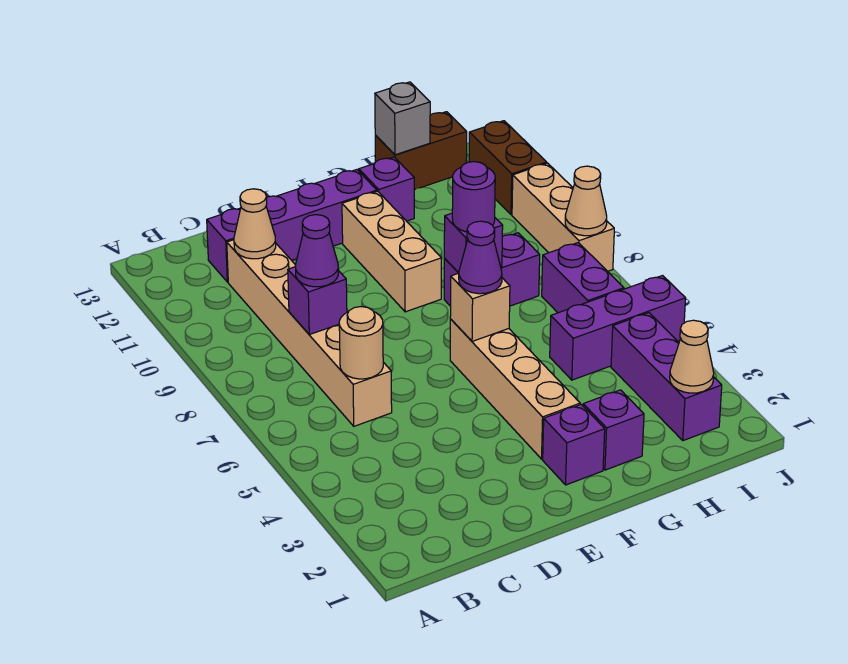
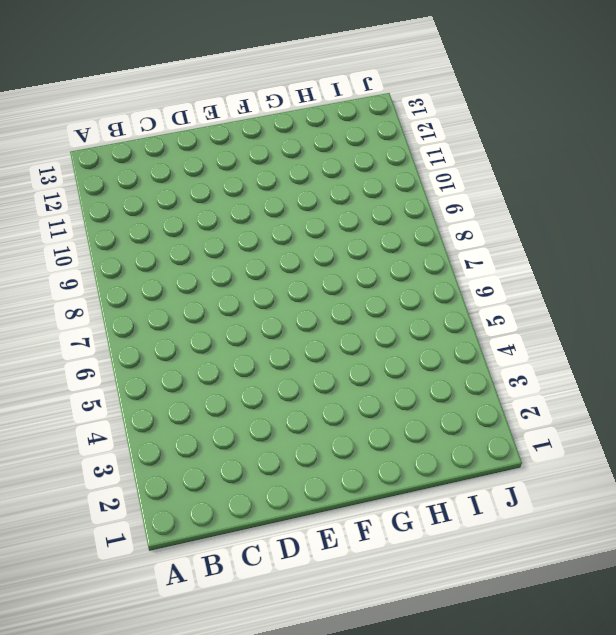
none -> tan 1x6 brick [227,240,392,426]
none -> purple 1x4 brick [207,170,377,282]
none -> purple 1x1 brick [543,404,605,485]

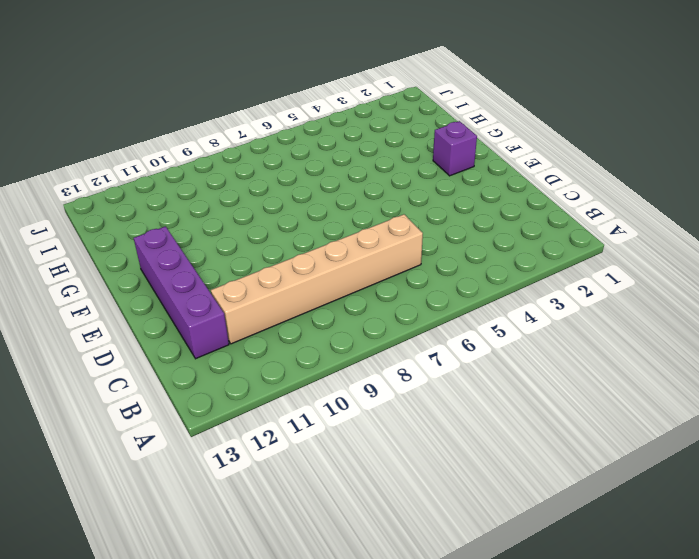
none -> tan 1x4 brick [450,319,580,459]
none -> tan 1x3 brick [342,191,441,312]
none -> purple 1x1 brick [583,390,644,470]

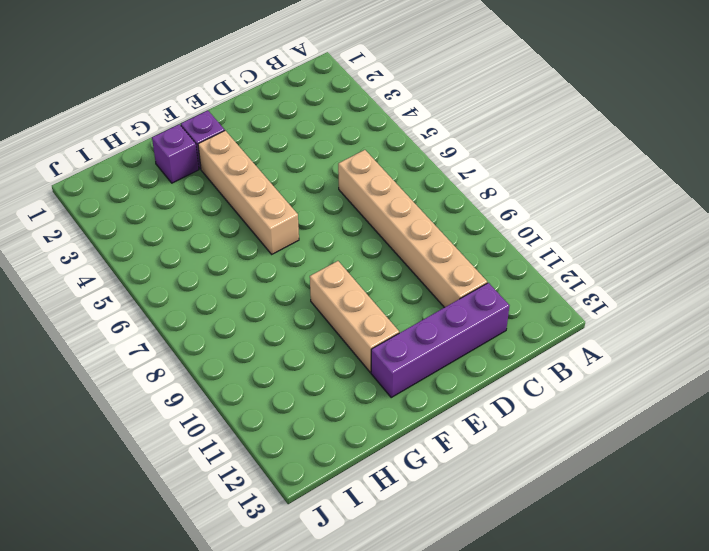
none -> purple 1x2 brick [444,233,540,306]
none -> purple 1x1 brick [359,157,414,221]
none -> purple 1x3 brick [550,276,686,380]

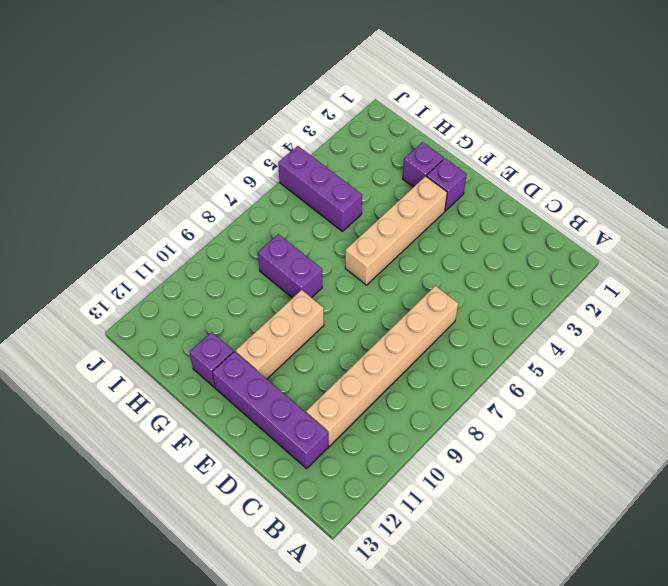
none -> brown 1x2 brick [375,112,467,190]
none -> purple 1x3 brick [611,313,722,441]
none -> purple 1x2 brick [542,243,624,313]

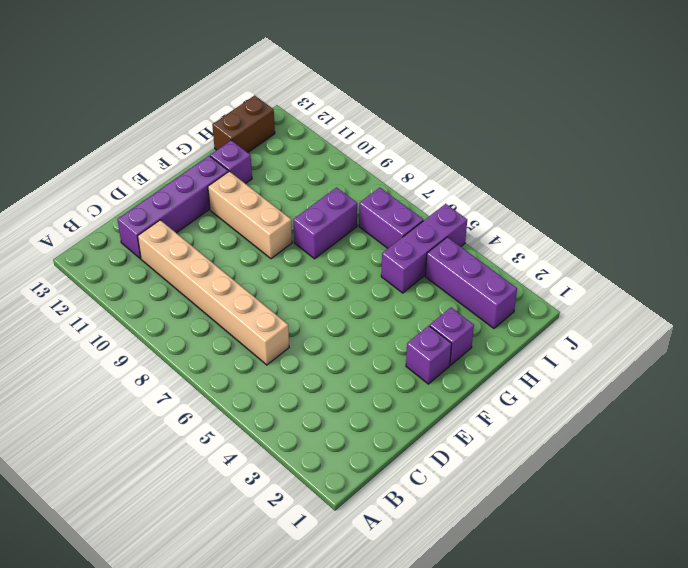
none -> tan 1x4 brick [450,319,580,459]
none -> tan 1x3 brick [512,163,614,271]
none -> brown 1x2 brick [469,121,547,215]

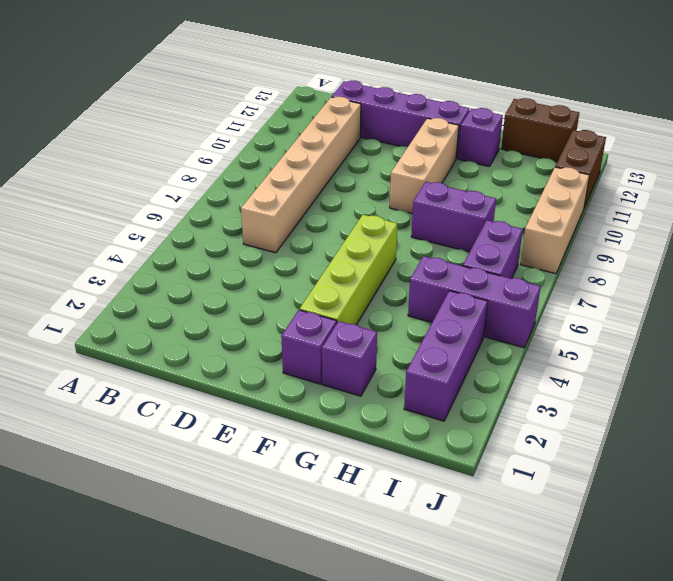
lime 1x4 brick [300,215,397,325] -> tan 1x4 brick [450,319,580,459]
none -> tan 1x1 round brick [339,306,383,379]
none -> purple 1x1 brick [288,267,347,335]
none -> tan 1x1 cone [234,189,276,259]

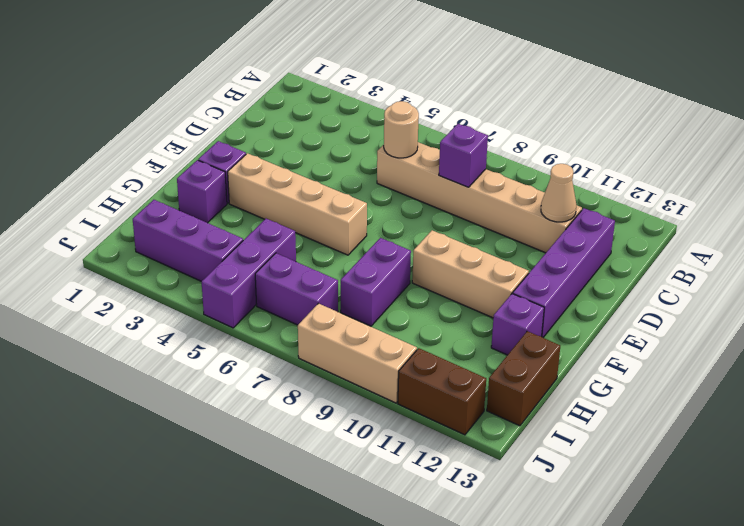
none -> tan 1x1 brick [450,273,510,341]
none -> purple 1x1 brick [444,213,503,273]
none -> grey 1x1 brick [375,82,430,155]

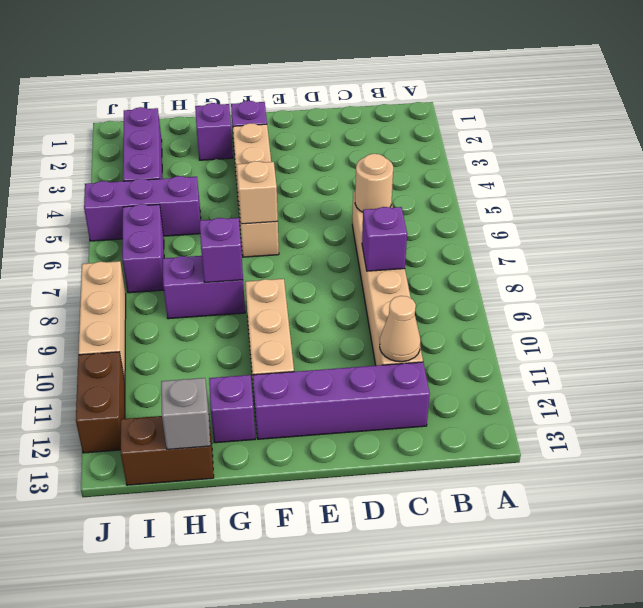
none -> tan 1x1 cone [670,320,714,393]
none -> tan 1x1 cone [565,166,607,236]
none -> purple 1x1 cone [295,215,338,287]

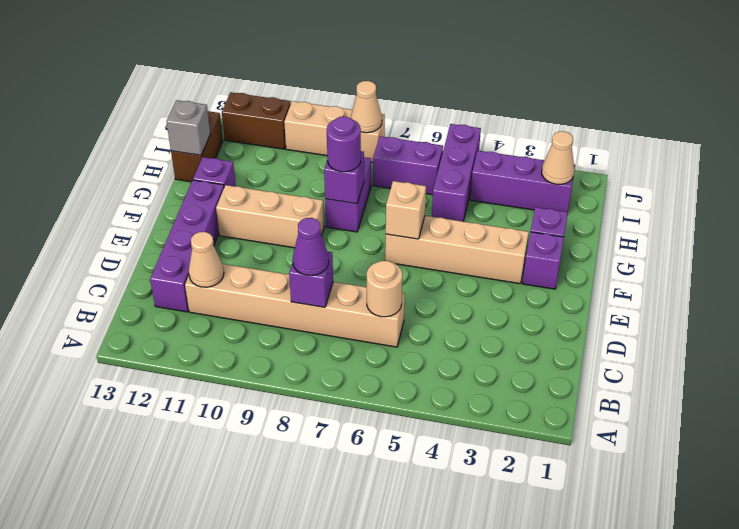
none -> purple 1x1 cone [459,221,502,294]

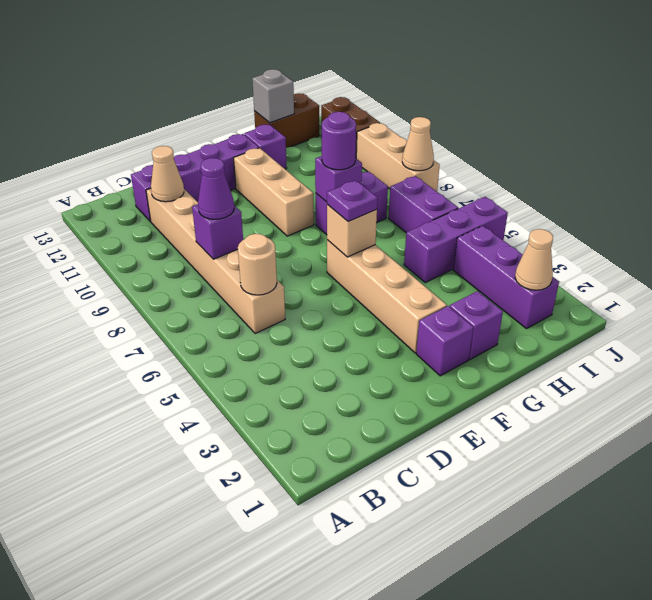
purple 1x1 plate [327,180,378,221] -> purple 1x1 cone [459,221,502,294]

